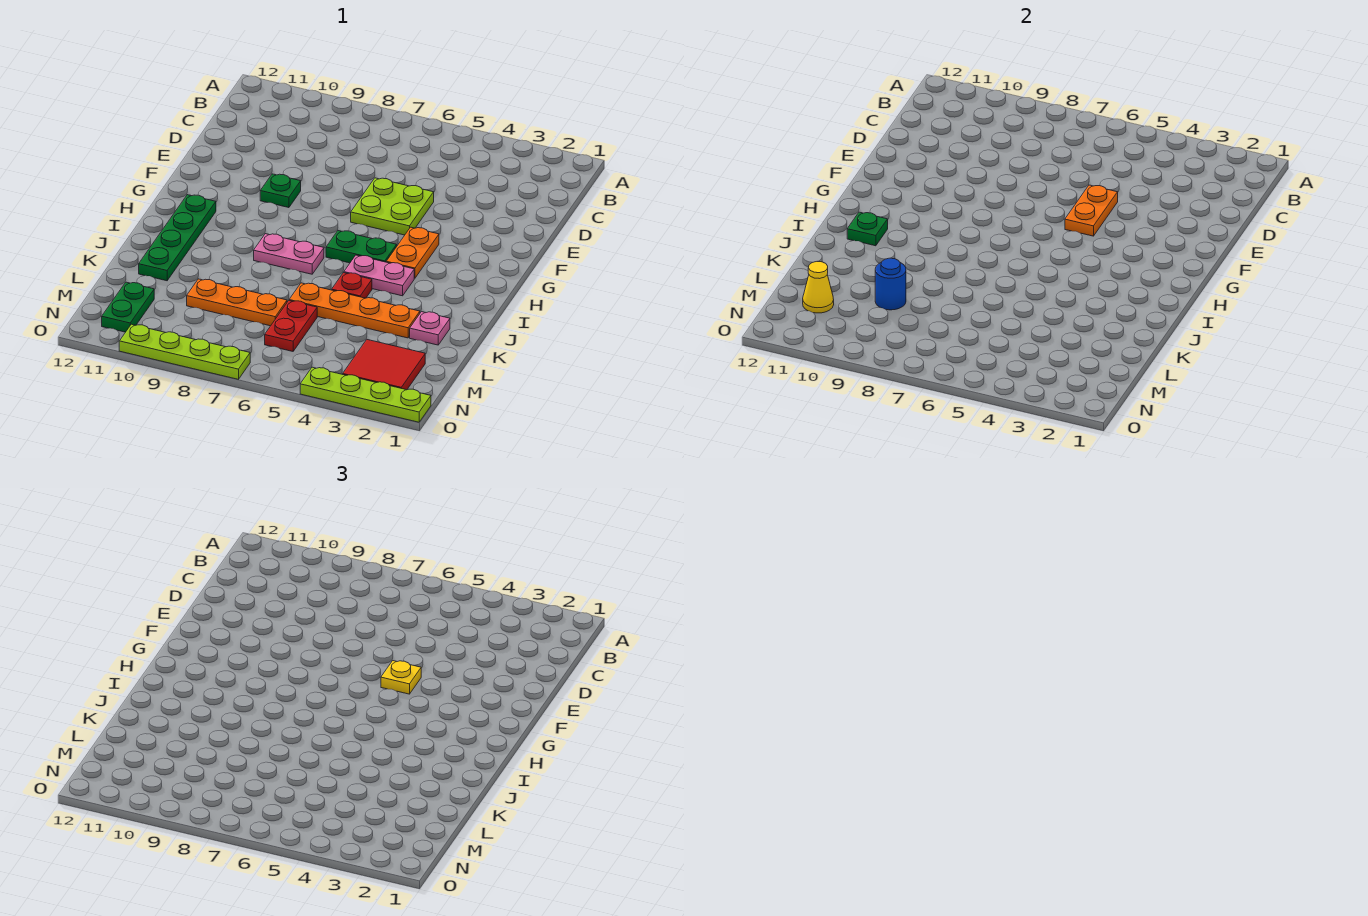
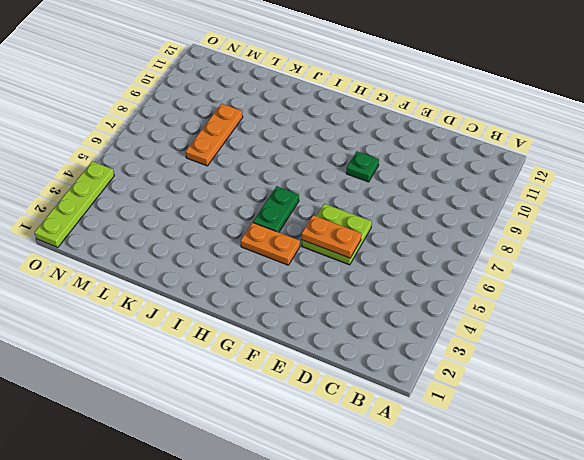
none -> green 1x4 plate [139,195,216,281]
none -> pink 1x2 plate [344,255,414,296]
none -> pink 1x2 plate [254,234,324,274]

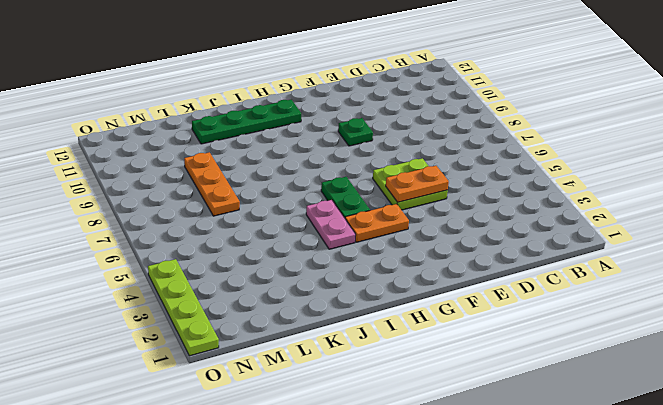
none -> pink 1x2 plate [254,234,324,274]
none -> red 1x1 plate [332,273,372,298]
none -> pink 1x1 plate [410,312,450,345]

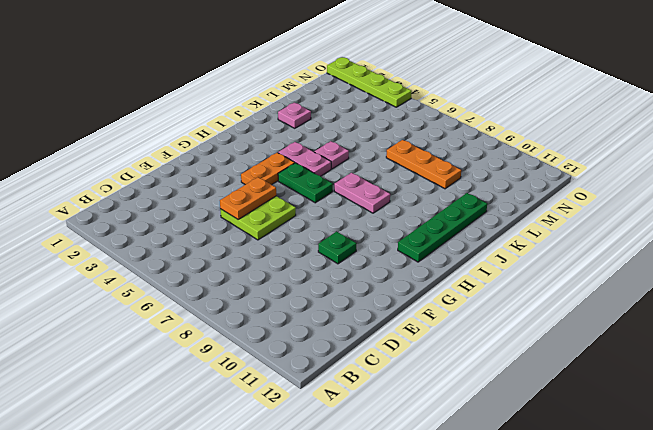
pink 1x1 plate [314,141,349,169] -> red 1x1 plate [332,273,372,298]
none -> orange 1x4 plate [289,283,420,338]
none -> red 1x2 plate [265,301,317,351]
none -> red 2x2 tile [343,340,425,390]

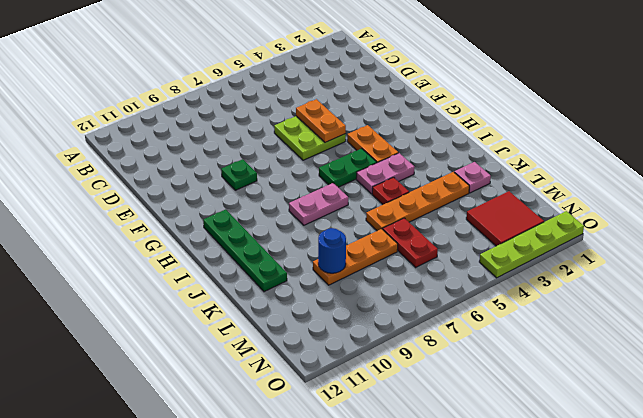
none -> green 1x2 plate [102,282,154,332]
none -> lime 1x4 plate [119,324,250,379]
none -> green 1x1 plate [847,212,888,246]

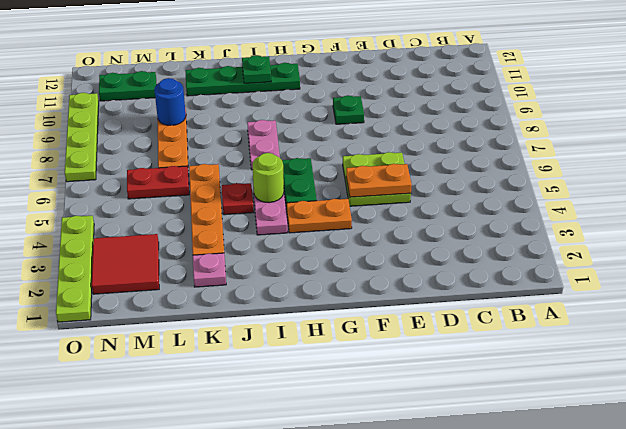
lime 1x1 round brick [253,153,284,202] -> none
none -> yellow 1x1 cone [803,261,834,313]
none -> yellow 1x1 plate [381,661,421,694]

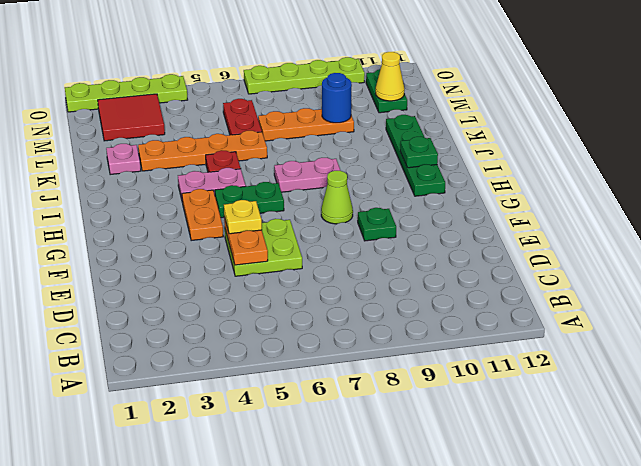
lime 1x1 cone [321,171,353,224] -> none

